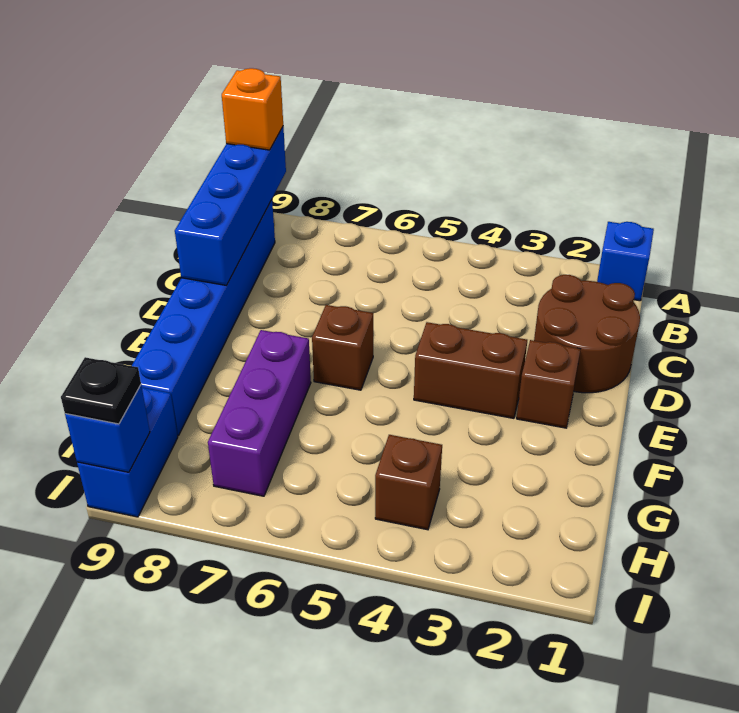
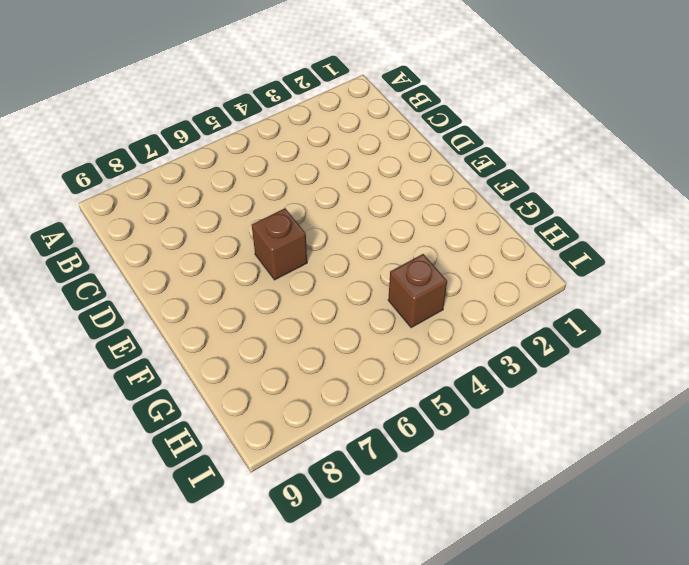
none -> blue 1x1 brick [597,222,654,301]
none -> blue 1x6 brick [132,200,275,436]
none -> brown 2x2 round brick [534,275,640,393]

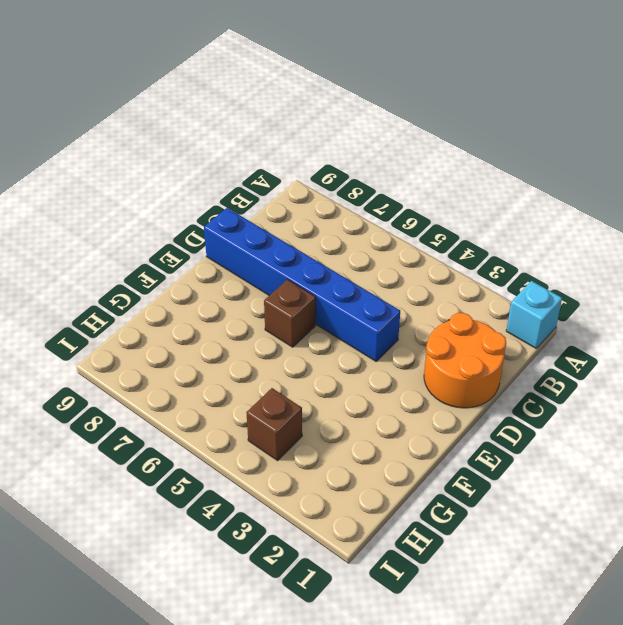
cyan 1x1 brick [506,281,562,349] -> blue 1x1 brick [597,222,654,301]
orange 2x2 round brick [424,313,506,408] -> brown 2x2 round brick [534,275,640,393]
blue 1x6 brick [204,208,400,361] -> blue 1x6 brick turned to [132,200,275,436]
none -> brown 1x1 brick [517,340,580,428]
none -> brown 1x2 brick [414,322,527,418]
none -> purple 1x3 brick [208,330,311,496]

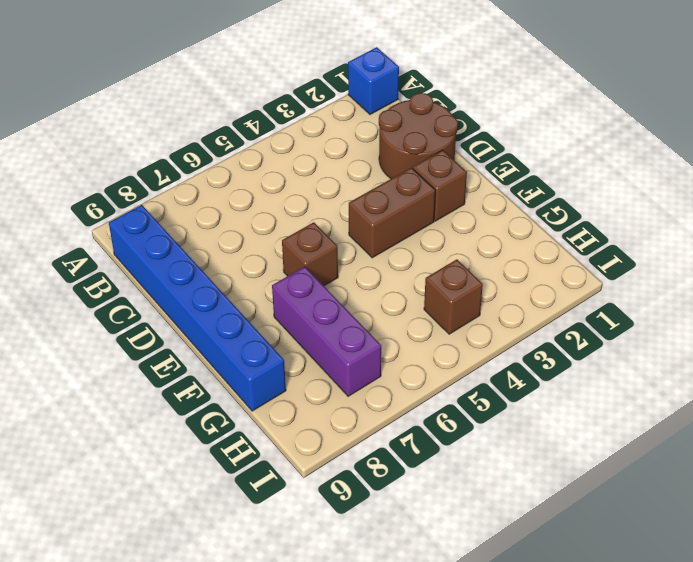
none -> blue 1x2 brick [77,387,178,517]
none -> blue 1x4 brick [175,127,286,285]
none -> blue 1x1 brick [65,385,150,472]

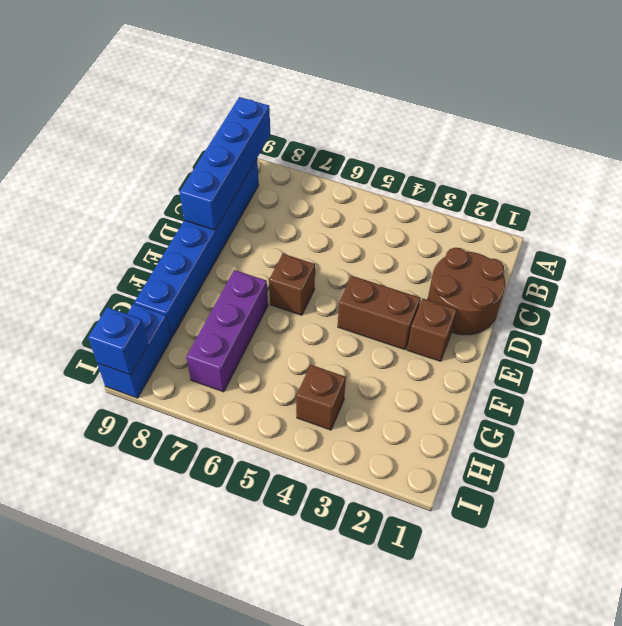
none -> blue 1x1 brick [597,222,654,301]
none -> orange 1x1 brick [222,68,283,150]
none -> black 1x1 plate [61,357,141,424]

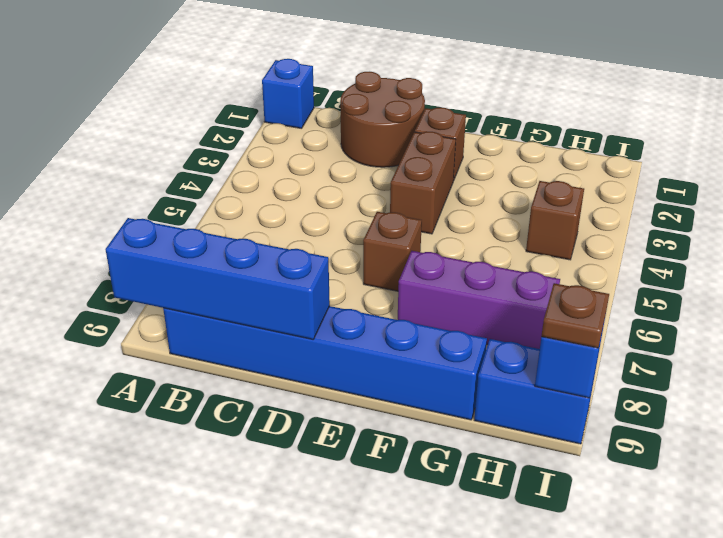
brown 1x1 plate [541,283,609,348] -> black 1x1 plate [61,357,141,424]
none -> orange 1x1 brick [222,68,283,150]

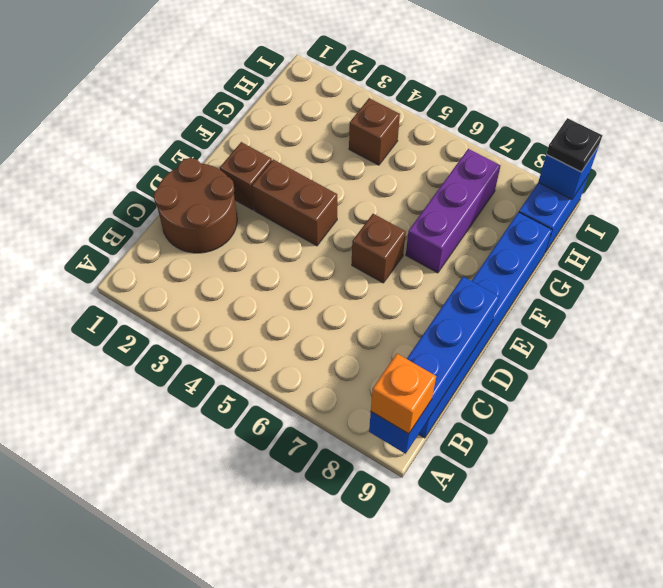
none -> blue 1x1 brick [597,222,654,301]

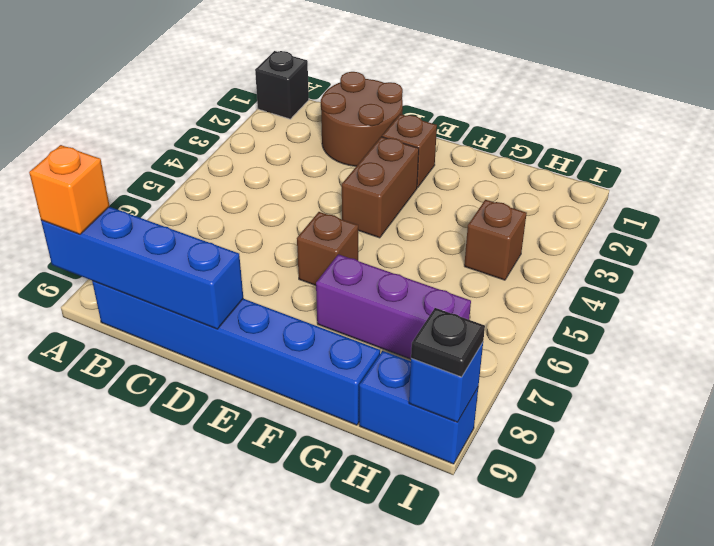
black 1x1 brick [255,51,309,119] -> blue 1x1 brick [597,222,654,301]

